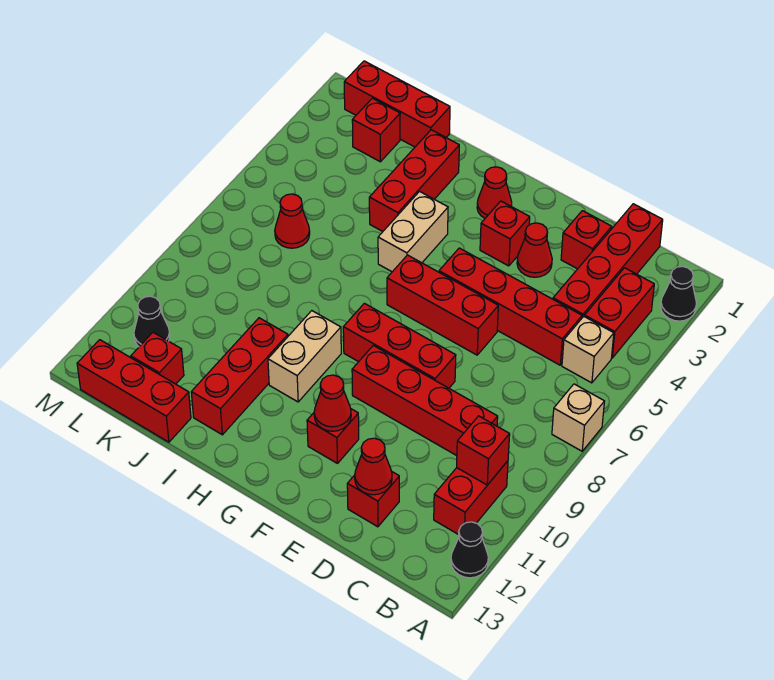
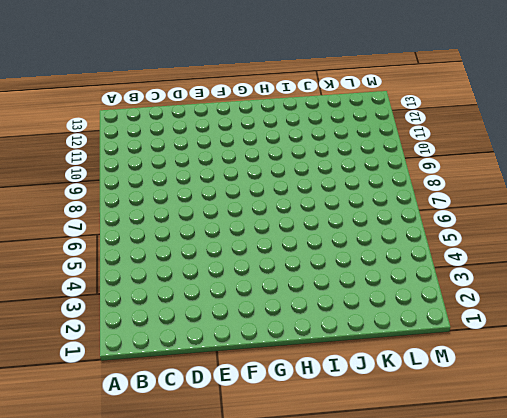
none -> black 1x1 cone [661,266,696,321]
none -> tan 1x1 brick [552,384,605,451]
none -> black 1x1 cone [451,522,488,578]
none -> red 1x2 brick [585,268,654,358]

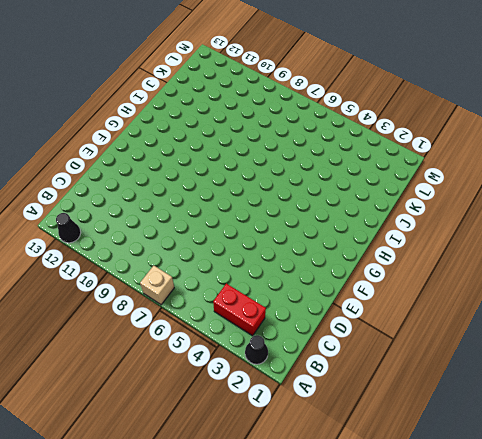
none -> tan 1x1 brick [562,316,614,383]
none -> red 1x2 brick [434,461,508,535]
none -> red 1x4 brick [553,204,663,318]
none -> red 1x4 brick [439,248,582,365]

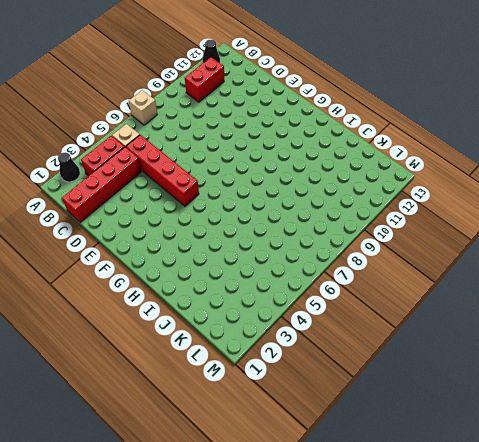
none -> red 1x4 brick [352,346,498,456]
none -> red 1x1 brick [561,211,612,269]
none -> red 1x1 brick [347,472,399,527]
none -> red 1x1 cone [517,223,552,277]

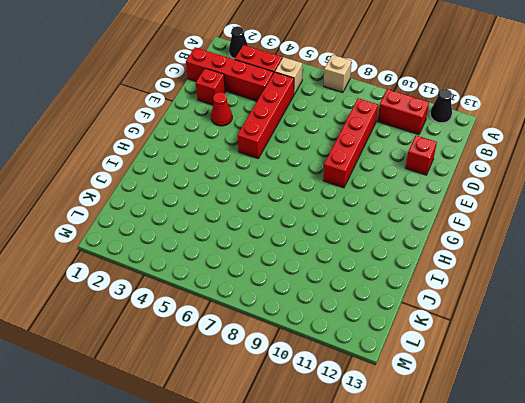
none -> red 1x3 brick [387,255,498,355]
none -> red 1x3 brick [343,303,456,388]
none -> red 1x1 brick [480,201,530,266]
none -> red 1x1 brick [307,409,359,463]

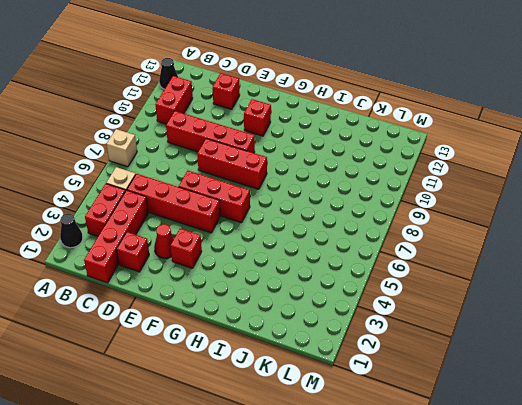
none -> red 1x1 cone [477,167,512,218]
none -> tan 1x2 brick [378,192,448,272]
none -> tan 1x2 brick [268,311,341,402]
none -> red 1x3 brick [369,130,459,231]

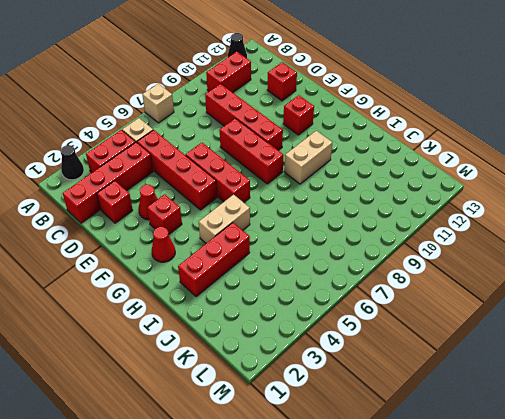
none -> red 1x3 brick [191,318,288,435]
none -> red 1x3 brick [344,61,450,147]
none -> red 1x3 brick [77,340,191,442]
none -> red 1x1 brick [352,98,400,162]

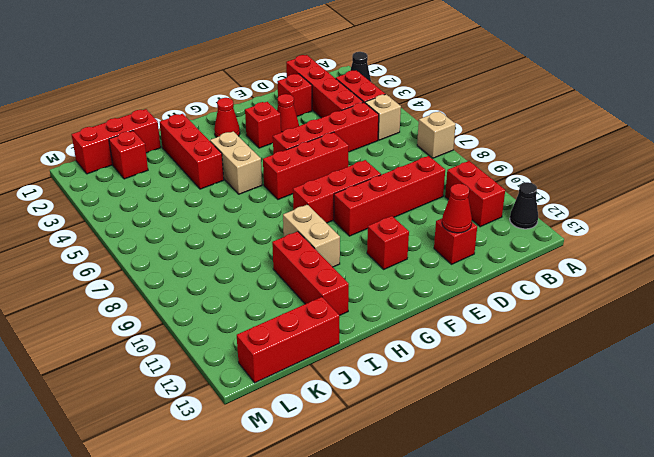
none -> red 1x1 cone [275,194,310,248]
none -> red 1x1 brick [131,332,184,384]
none -> black 1x1 cone [134,296,170,346]
none -> red 1x1 brick [457,416,510,485]

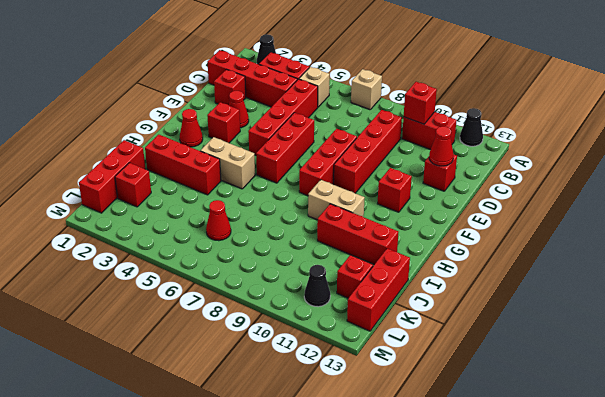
none -> red 1x1 cone [314,375,351,431]

